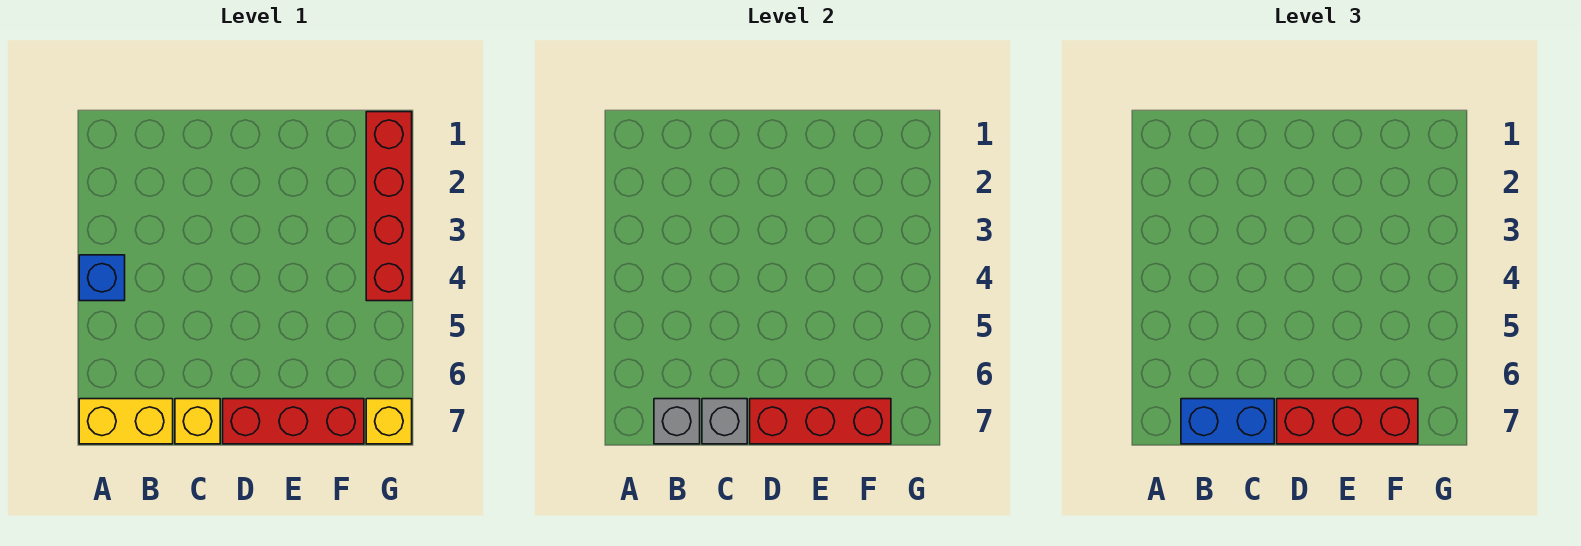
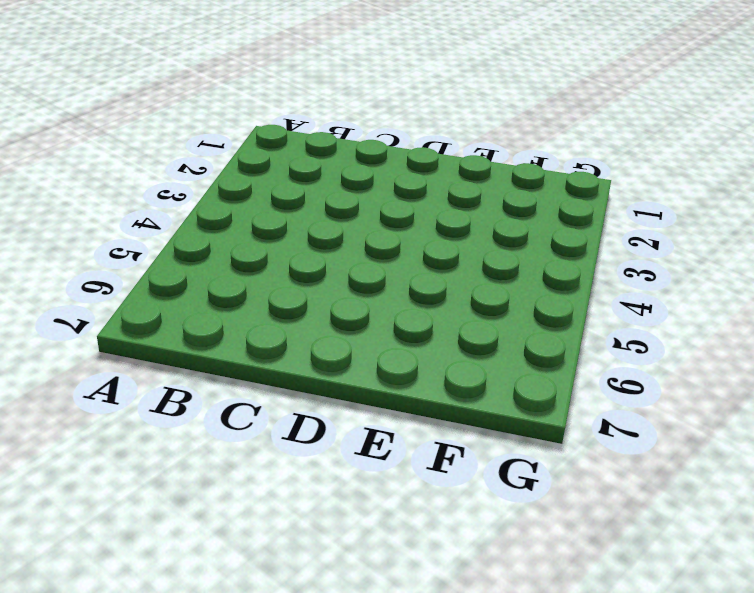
none -> blue 1x1 brick [79,255,125,301]
none -> yellow 1x2 brick [79,399,173,444]

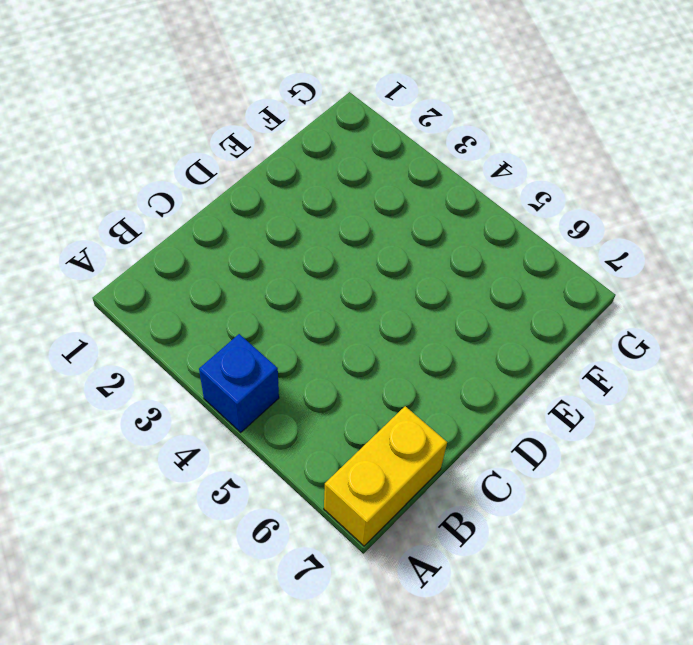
none -> yellow 1x1 brick [175,399,220,444]
none -> red 1x3 brick [223,399,364,444]

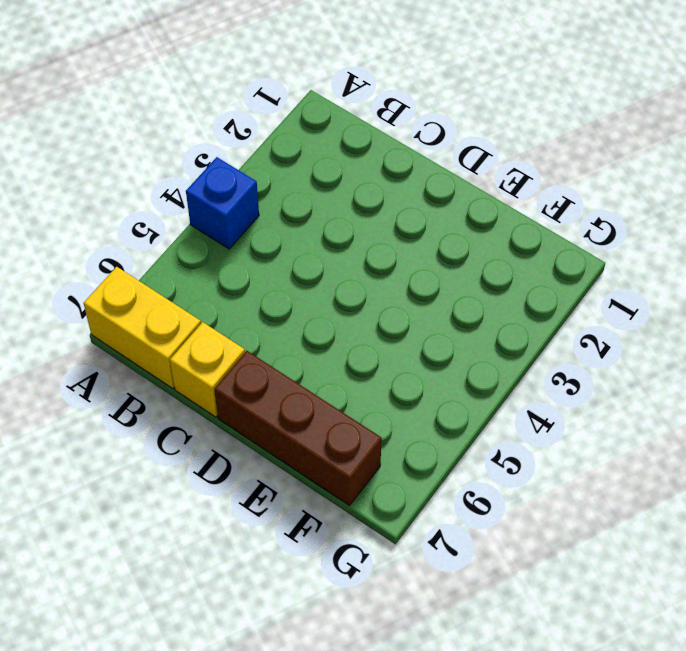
brown 1x3 brick [214,351,382,506] -> red 1x3 brick [223,399,364,444]
none -> red 1x4 brick [366,112,412,301]
none -> yellow 1x1 brick [366,399,412,444]

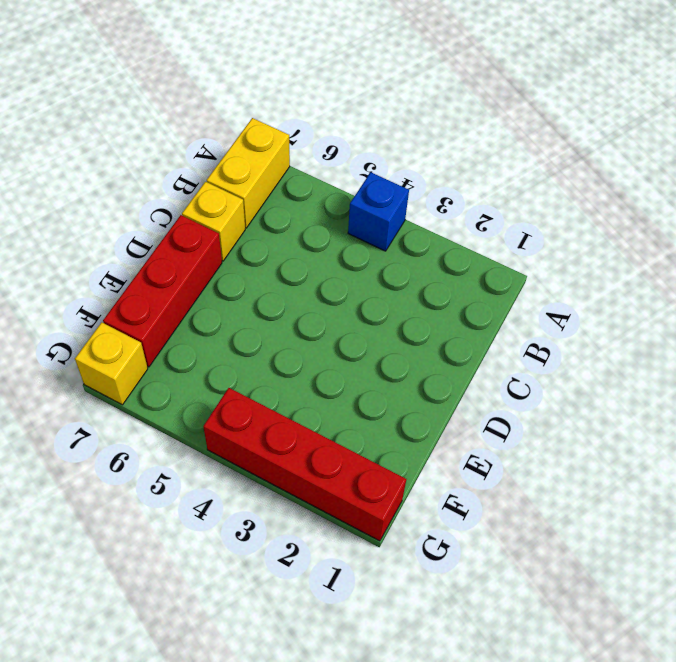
none -> grey 1x1 brick [654,399,700,444]
none -> grey 1x1 brick [702,399,747,444]

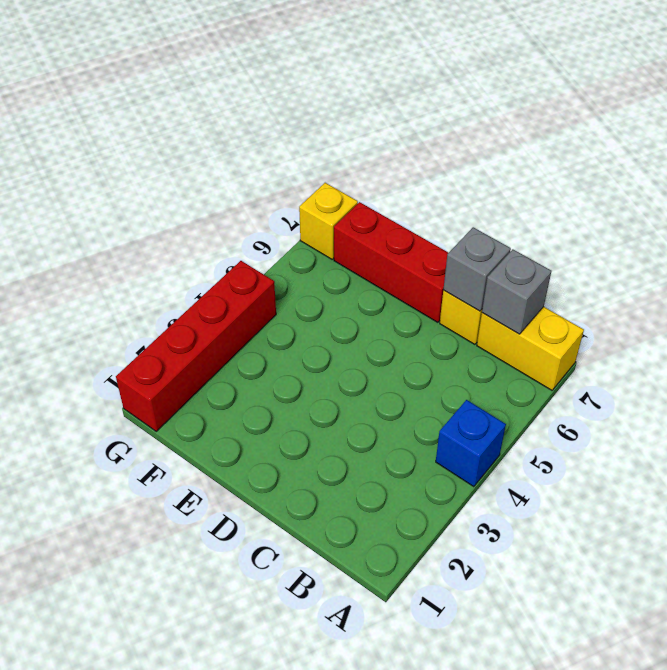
none -> red 1x3 brick [750,399,891,444]
none -> blue 1x2 brick [1181,399,1274,444]

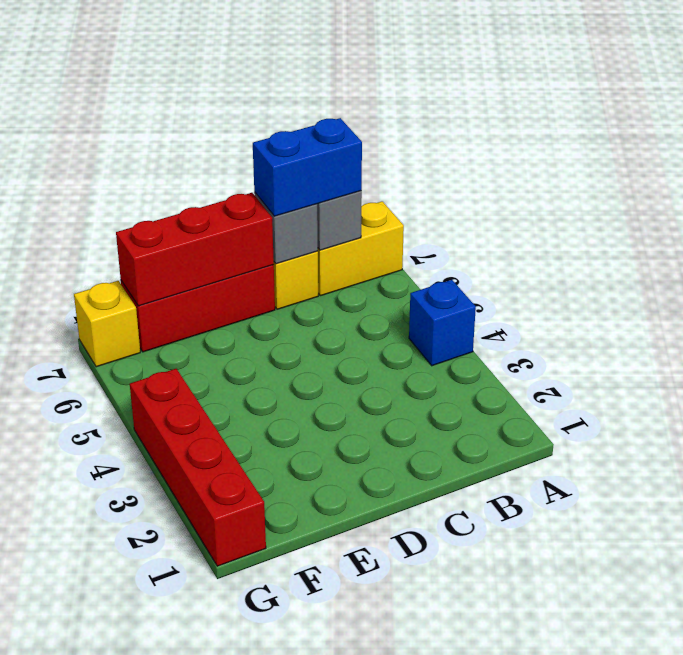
none -> red 1x3 brick [1277,399,1418,444]

